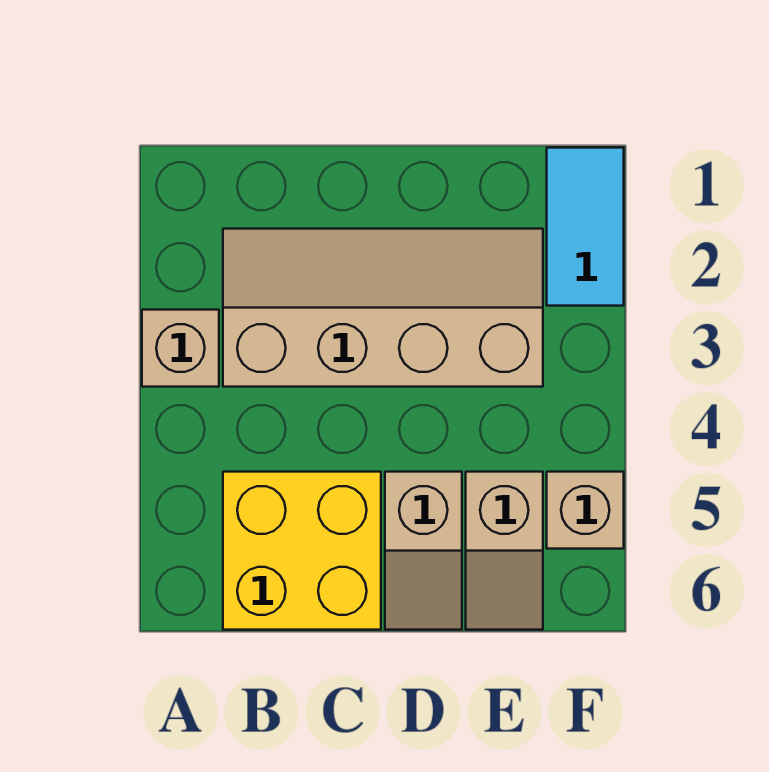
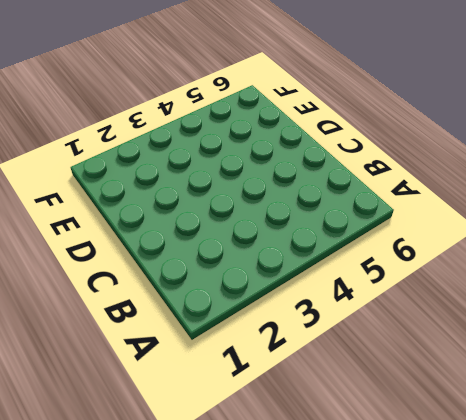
none -> tan 1x1 brick [142,310,219,387]
none -> tan 2x4 slope [223,229,543,387]

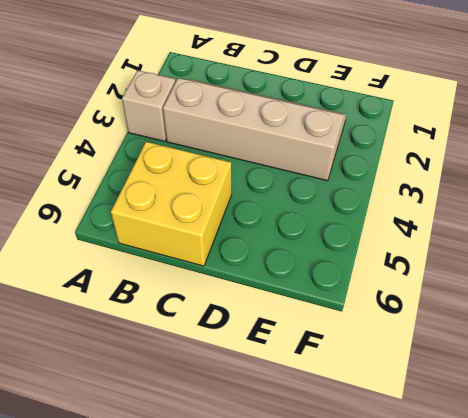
none -> tan 1x2 slope [385,472,462,630]
none -> tan 1x2 slope [466,472,543,630]

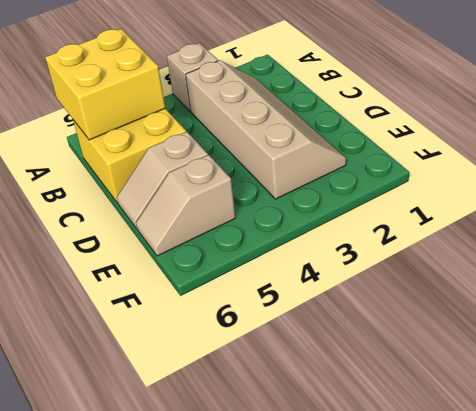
yellow 2x2 brick [45,29,165,140] -> none
none -> cyan 1x2 tile [547,148,624,306]
none -> tan 1x1 brick [547,472,624,549]

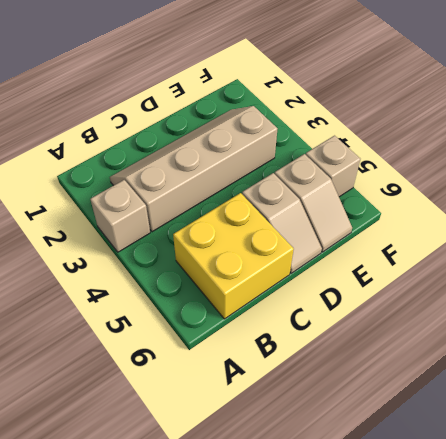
none -> cyan 1x2 tile [547,148,624,306]

